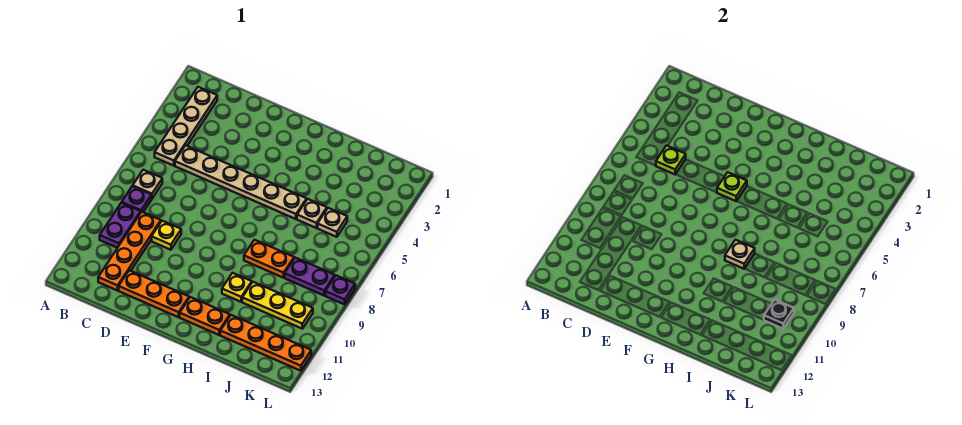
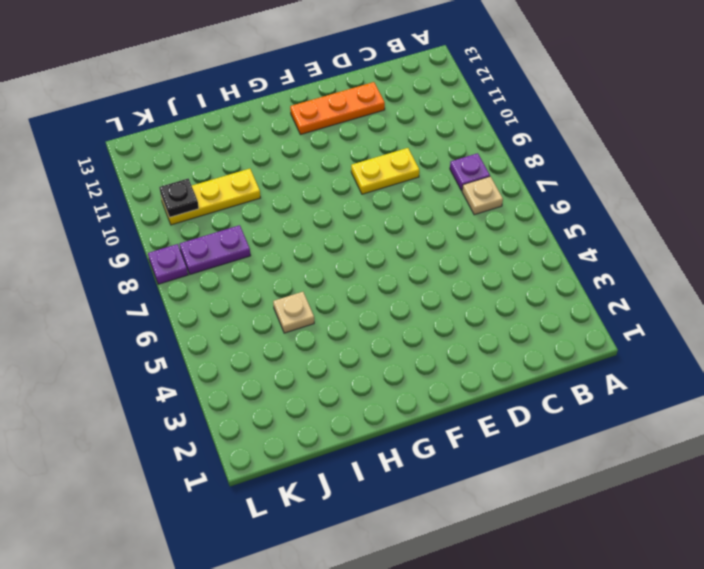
yellow 1x2 plate [351,148,419,194] -> yellow 1x1 plate [152,221,181,250]
none -> tan 1x4 plate [155,87,217,166]
none -> purple 1x2 plate [100,203,141,248]
none -> tan 1x6 plate [175,146,307,219]

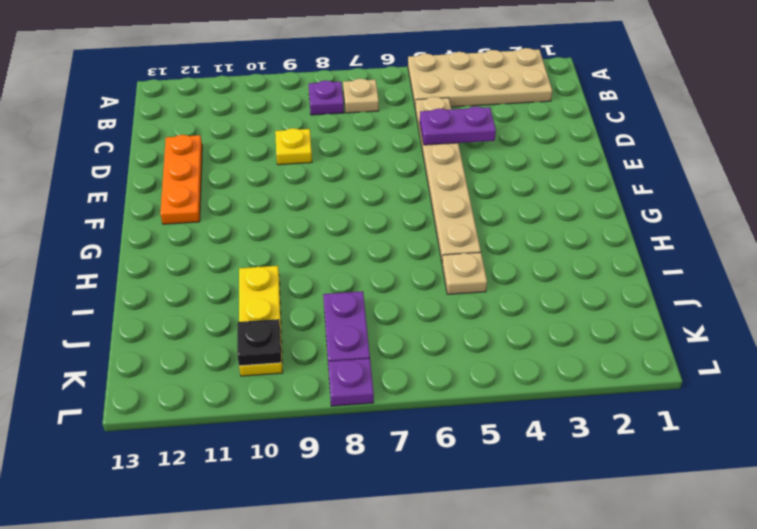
tan 2x4 plate [408,48,552,107] -> tan 1x4 plate [155,87,217,166]
purple 1x2 plate [420,106,496,145] -> purple 1x2 plate moved to [100,203,141,248]
none -> orange 1x4 plate [98,212,161,291]
none -> orange 1x2 plate [180,297,230,335]
none -> orange 1x2 plate [244,240,294,278]

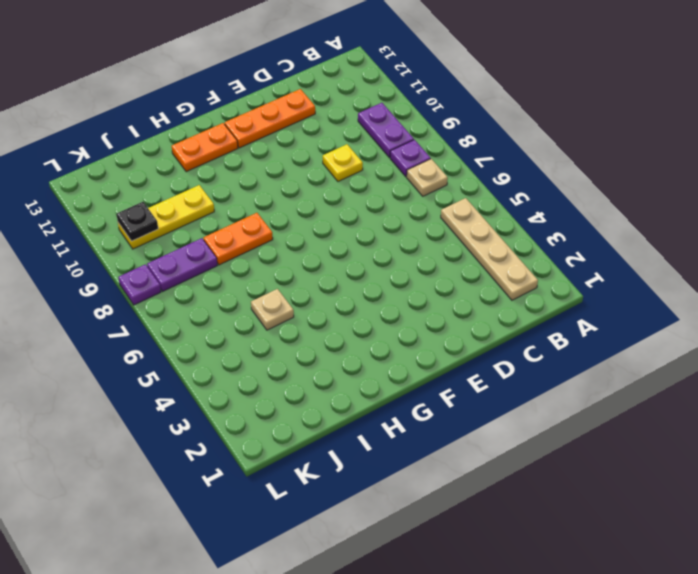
none -> tan 1x6 plate [175,146,307,219]
none -> orange 1x4 plate [98,212,161,291]
none -> yellow 1x1 plate [222,273,252,302]

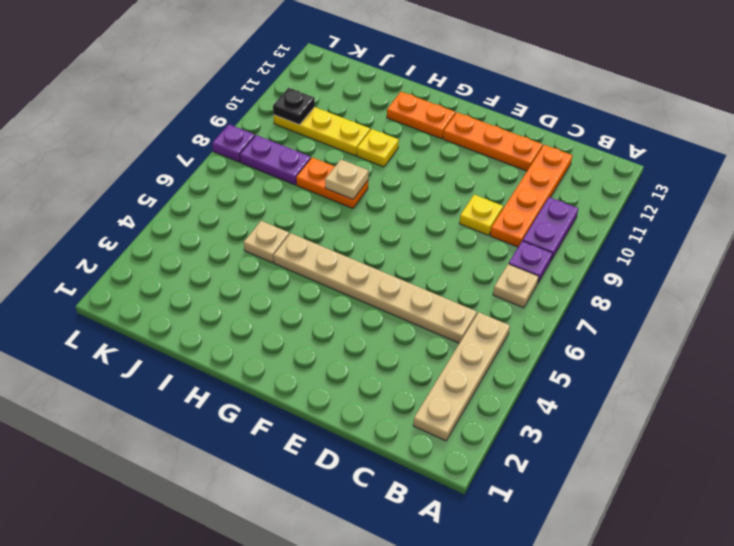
none -> orange 1x4 plate [220,315,311,371]
none -> tan 1x1 plate [318,208,347,237]
none -> lime 1x1 plate [656,146,686,174]

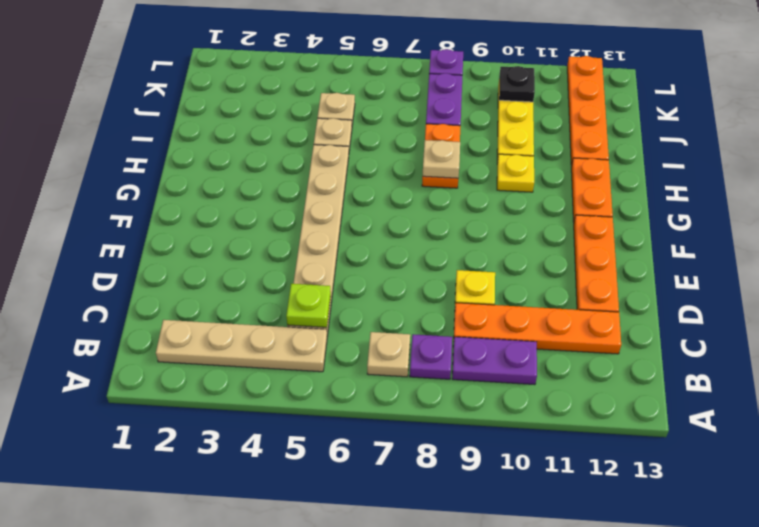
none -> lime 1x1 plate [717,172,747,201]

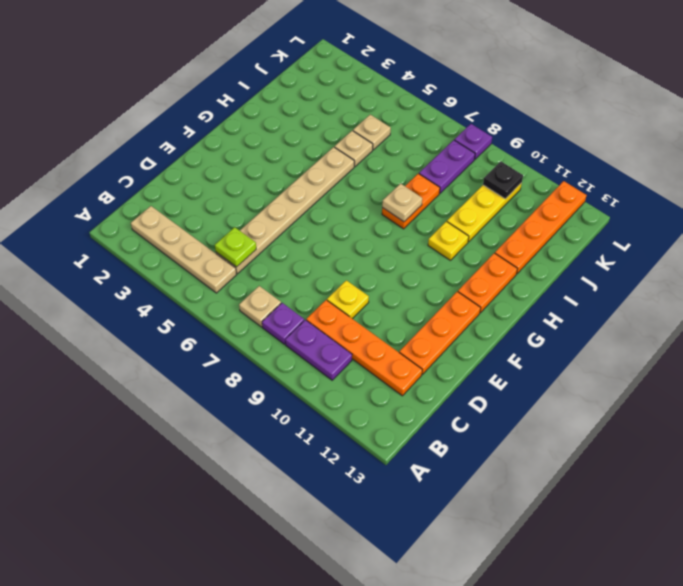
none -> lime 1x1 plate [717,172,747,201]

